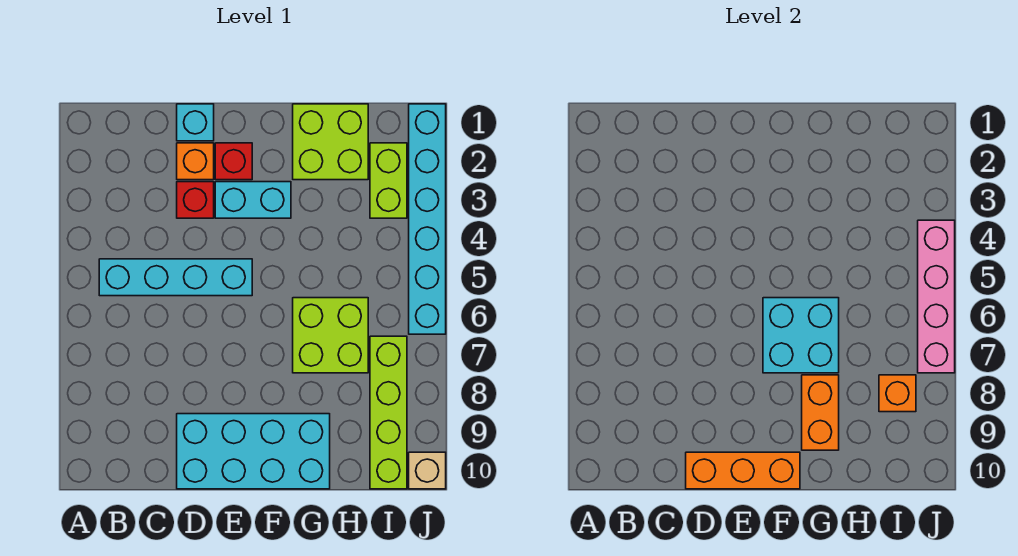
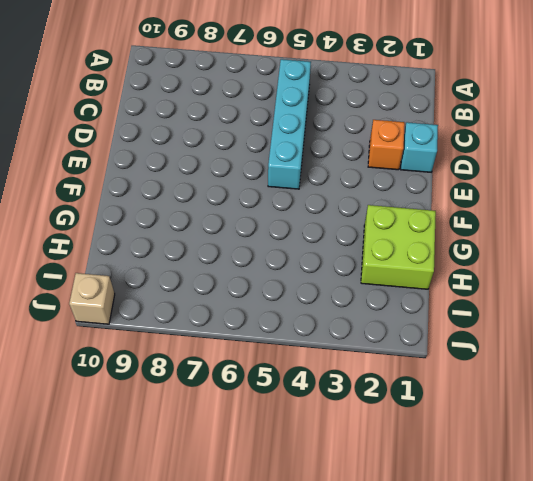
none -> red 1x1 brick [177,182,214,218]
none -> cyan 2x4 brick [177,414,330,489]
none -> red 1x1 brick [215,143,252,180]

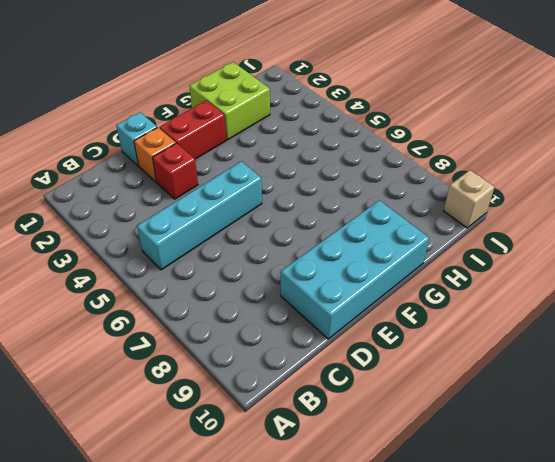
red 1x2 brick [159,100,226,159] -> red 1x1 brick [215,143,252,180]
none -> cyan 1x2 brick [215,182,291,218]
none -> lime 2x2 brick [293,298,368,373]
none -> lime 1x2 brick [370,143,407,218]

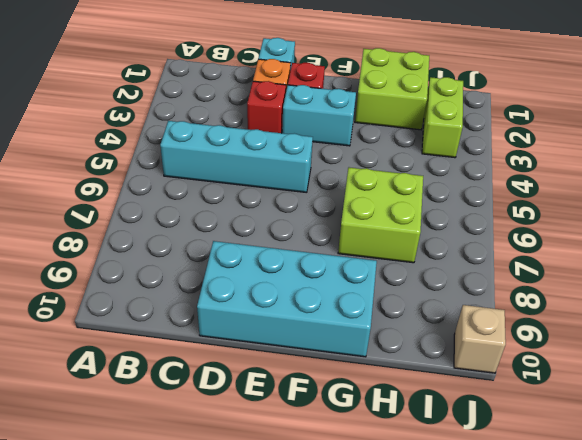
none -> lime 1x4 brick [370,336,407,489]
none -> cyan 1x6 brick [409,104,446,334]
none -> orange 1x3 brick [686,452,800,489]

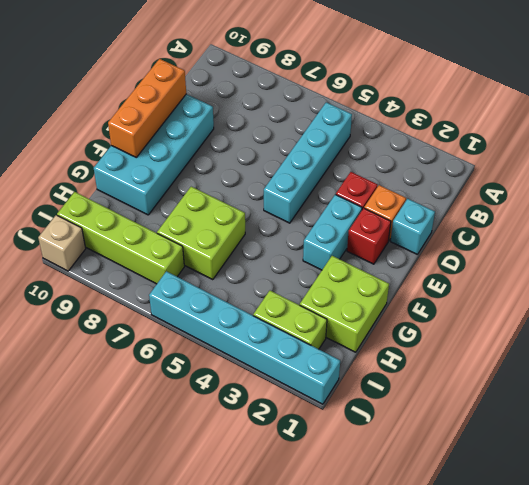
none -> cyan 2x2 brick [763,298,839,373]
none -> orange 1x2 brick [802,375,839,450]
none -> orange 1x1 brick [879,375,916,412]

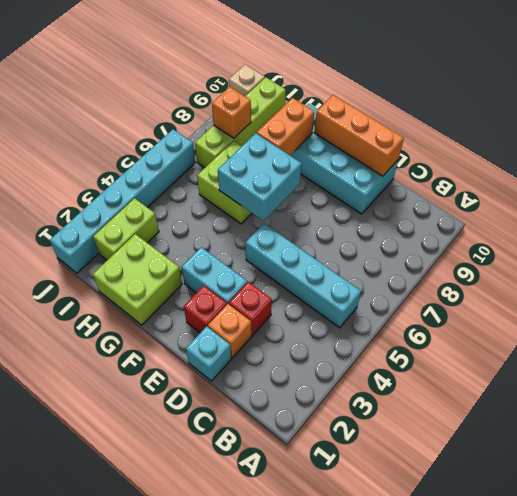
none -> pink 1x4 brick [918,220,955,373]

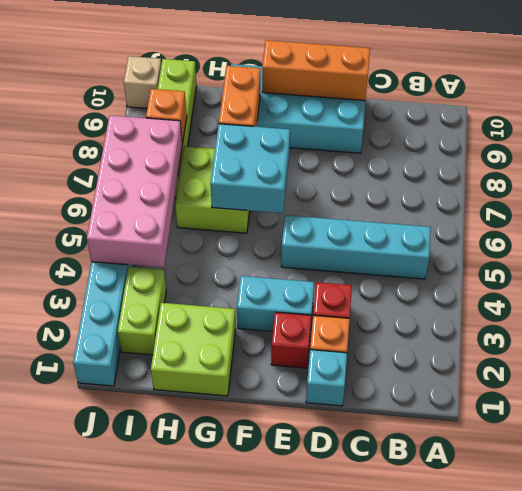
pink 2x4 brick [87,115,182,268] -> pink 1x4 brick [918,220,955,373]

